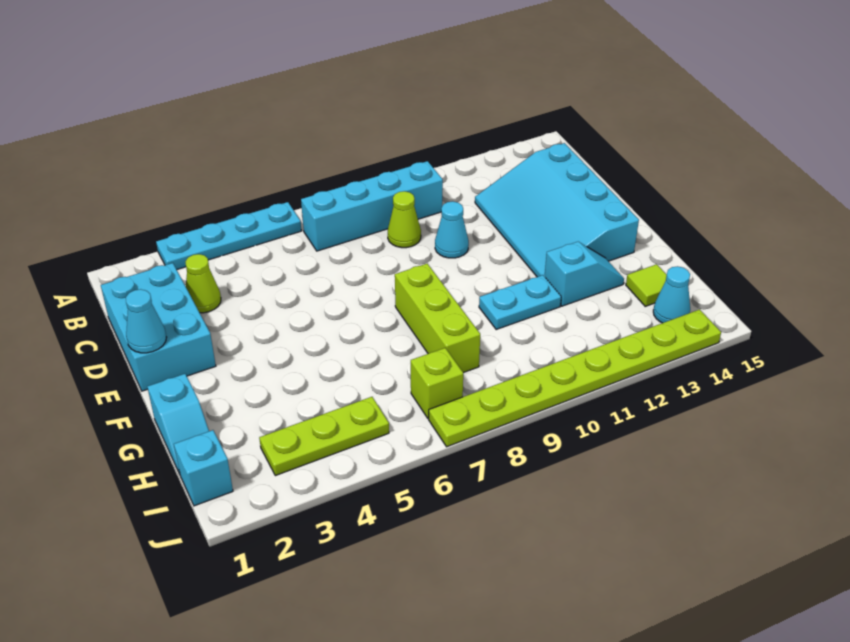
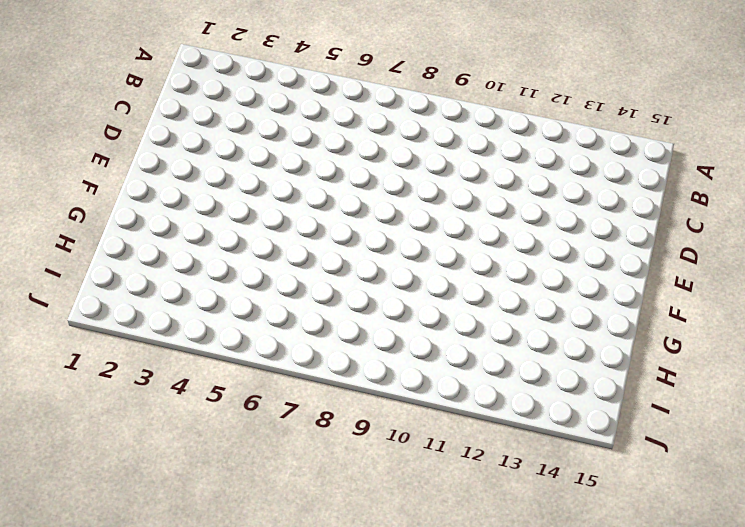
none -> cyan 1x4 plate [156,202,302,269]
none -> cyan 1x4 brick [301,161,443,251]
none -> cyan 2x3 brick [101,263,216,391]

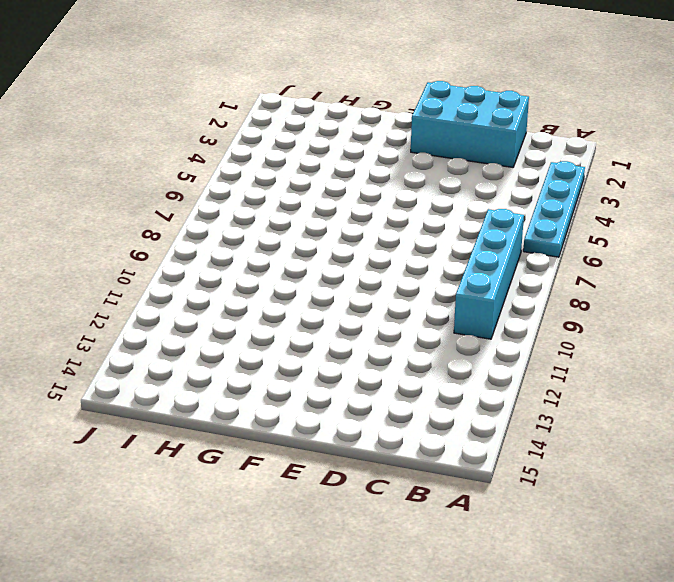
none -> lime 1x1 cone [185,254,221,313]
none -> lime 1x1 cone [388,191,421,248]
none -> cyan 3x4 slope [475,143,639,277]

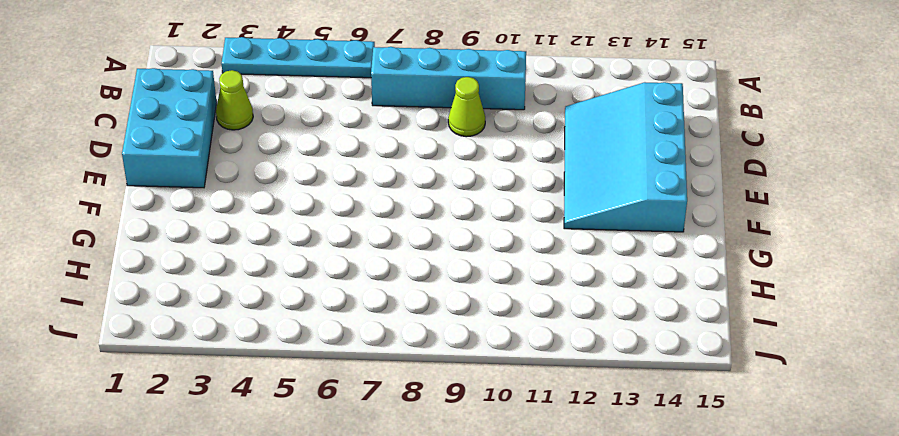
none -> cyan 1x1 cone [435,201,469,258]
none -> lime 1x3 brick [395,264,480,373]
none -> cyan 1x2 slope [147,374,209,474]

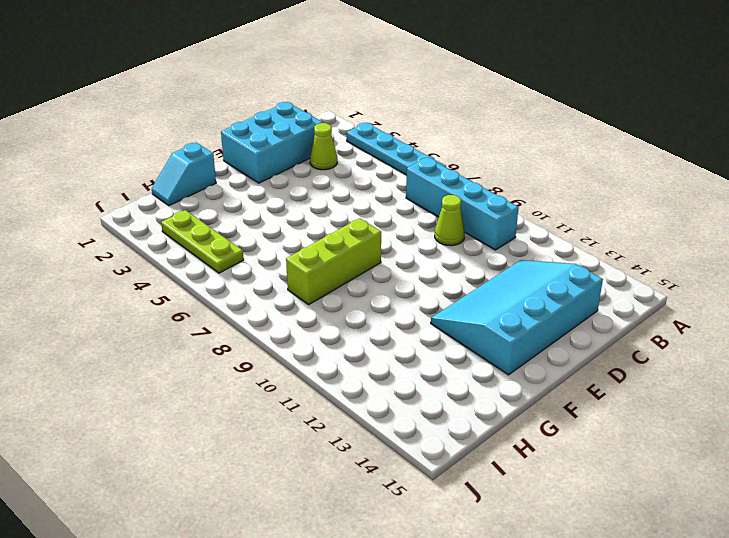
none -> cyan 1x1 cone [435,201,469,258]
none -> cyan 1x2 plate [479,275,561,329]
none -> cyan 1x2 slope [545,242,624,306]

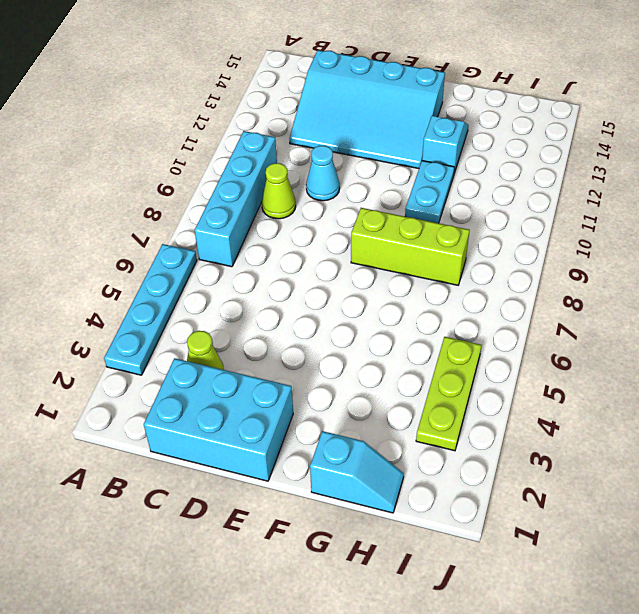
none -> lime 1x1 tile [626,264,667,306]
none -> cyan 1x1 brick [174,430,233,506]
none -> lime 1x1 brick [411,348,463,419]

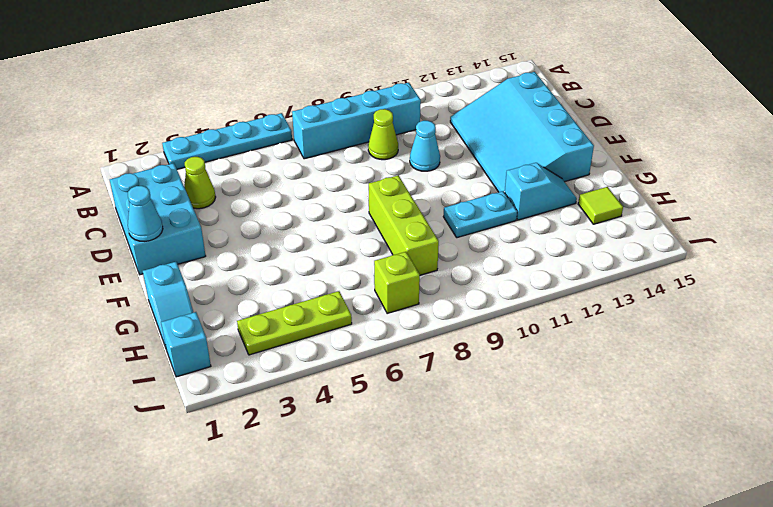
none -> cyan 1x1 cone [653,266,690,323]
none -> lime 1x8 plate [429,309,721,447]

